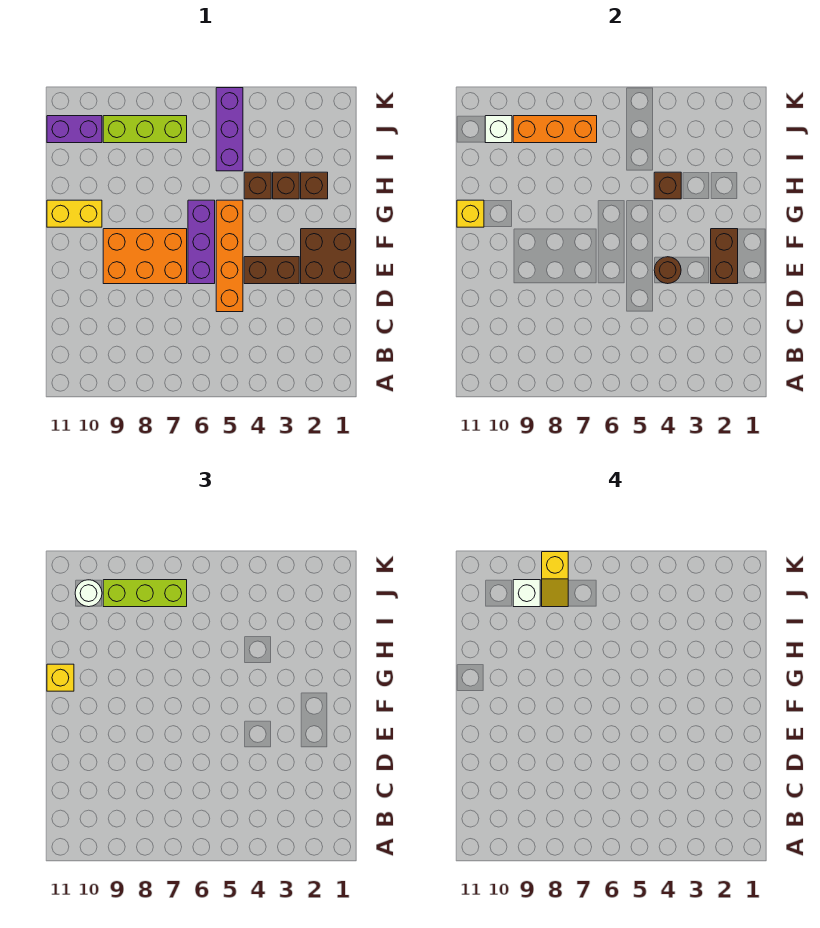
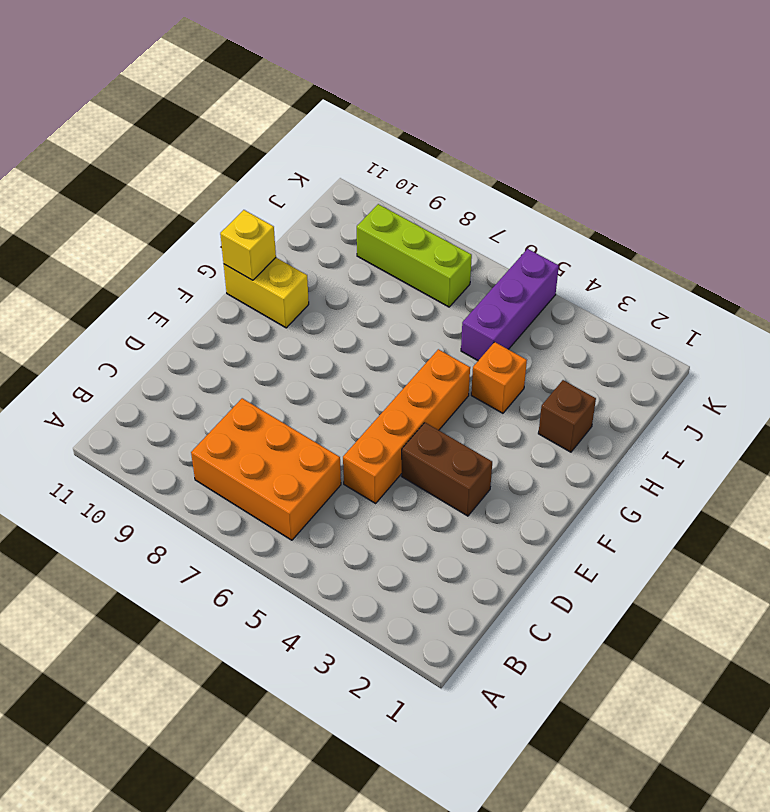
orange 2x3 brick [191,398,341,540] -> orange 2x3 brick moved to [103,229,187,284]
orange 1x1 brick [471,342,527,413] -> brown 1x1 brick [244,172,271,199]
none -> brown 2x2 brick [301,229,356,284]
none -> purple 1x3 brick [188,200,215,284]
none -> brown 1x1 brick [273,172,299,199]

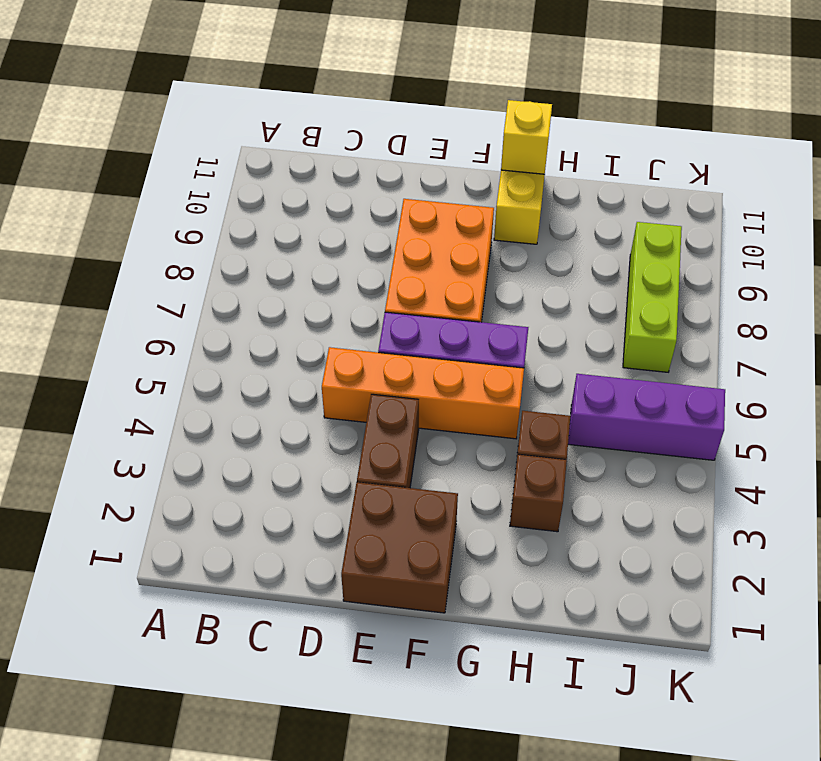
none -> brown 1x1 brick [301,172,328,199]
none -> purple 1x2 brick [47,116,102,143]
none -> brown 1x2 brick [711,229,738,284]

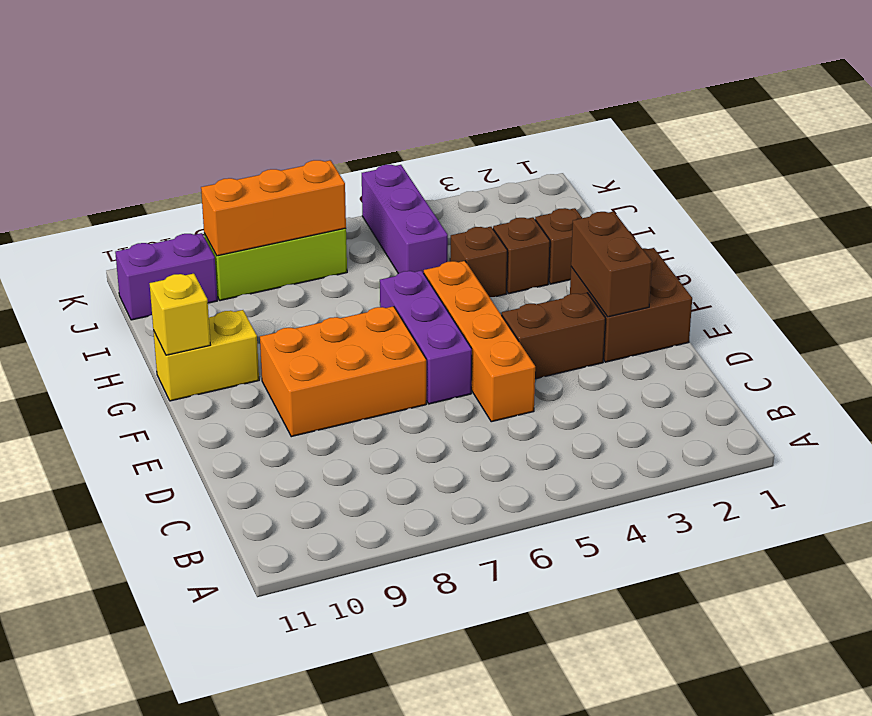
none -> brown 1x1 round brick [654,257,681,284]
none -> brown 1x1 brick [654,172,681,199]
none -> white 1x1 brick [485,116,512,143]

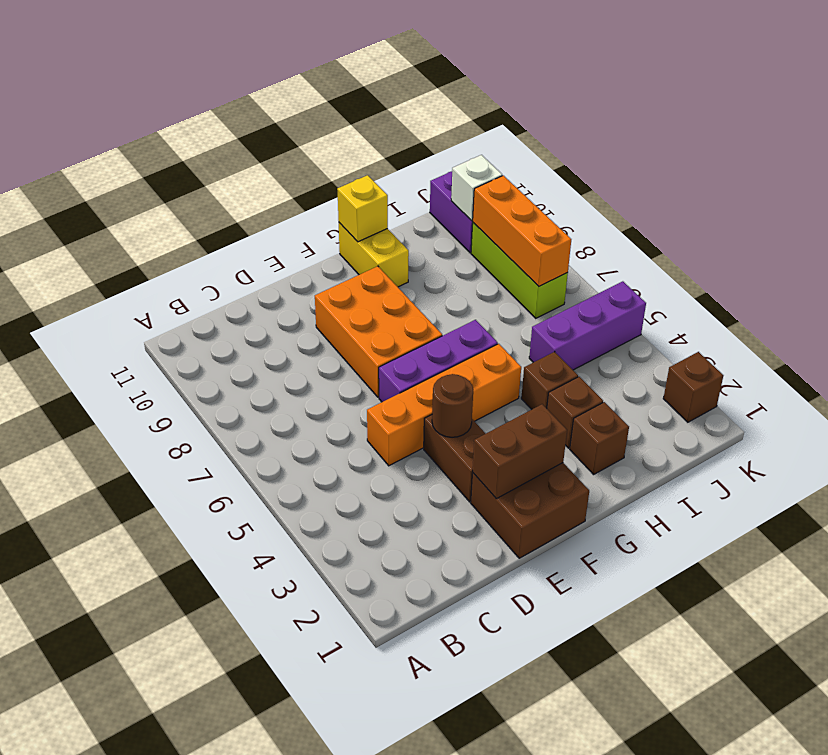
brown 1x1 brick [663,352,723,422] -> brown 1x1 brick moved to [654,172,681,199]
none -> yellow 1x1 brick [47,664,74,691]
none -> lime 1x3 brick [103,580,187,607]
none -> white 1x1 round brick [75,580,102,607]

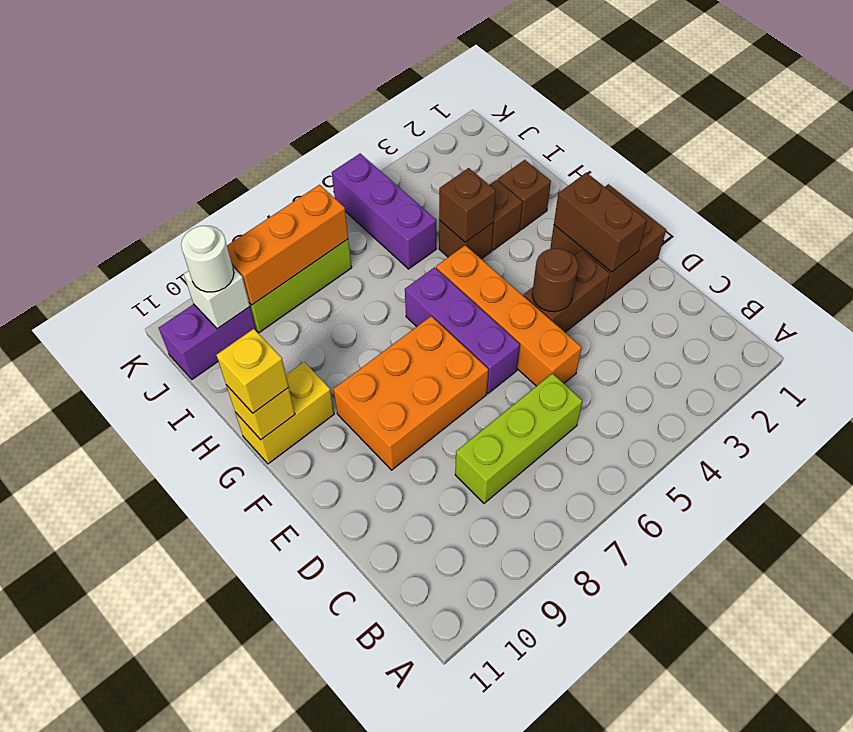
lime 1x3 brick [455,374,582,503] -> lime 1x3 brick moved to [103,580,187,607]
none -> yellow 1x2 slope [542,552,568,607]
none -> white 1x1 brick [513,580,540,607]

